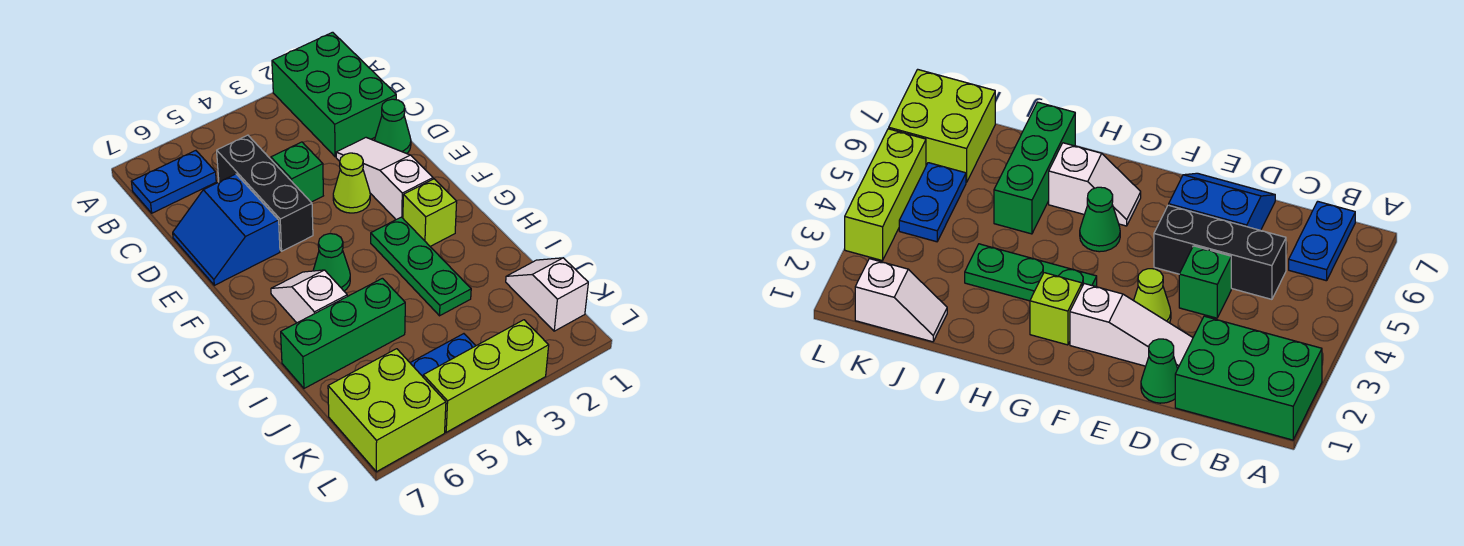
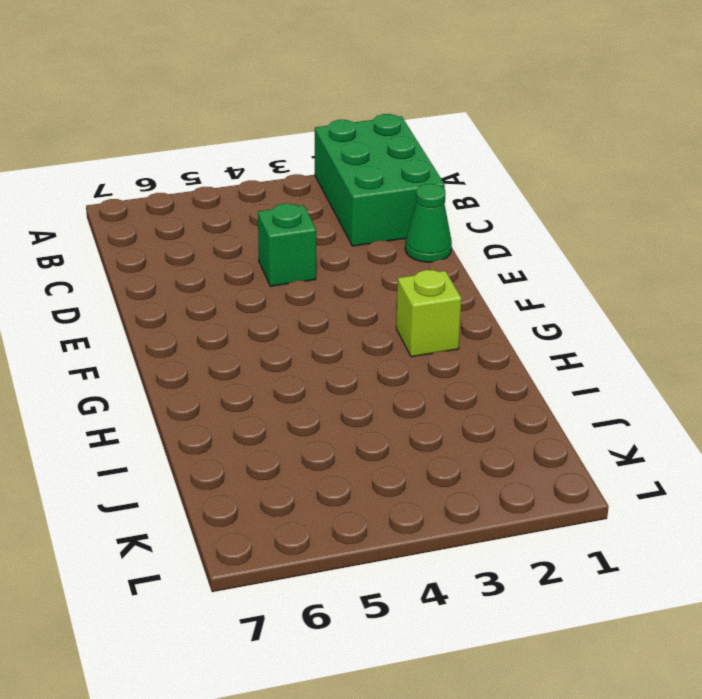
none -> blue 1x2 plate [131,151,216,213]
none -> black 1x3 brick [217,135,313,251]
none -> white 1x3 slope [336,138,433,220]

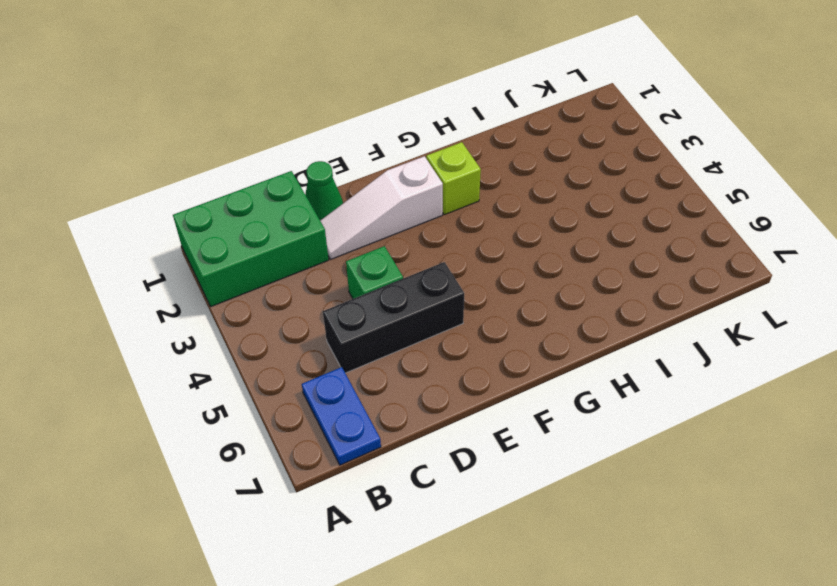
none -> blue 2x2 slope [173,174,280,285]
none -> lime 1x1 cone [333,153,370,213]
none -> green 1x3 plate [371,217,471,316]

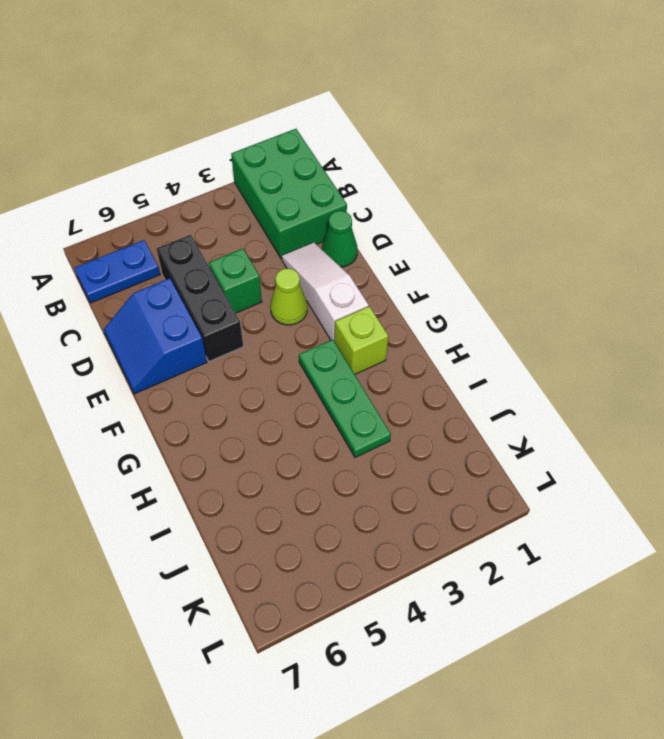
none -> green 1x1 cone [313,234,350,291]
none -> white 1x2 slope [271,270,347,323]
none -> green 1x3 brick [281,278,405,388]

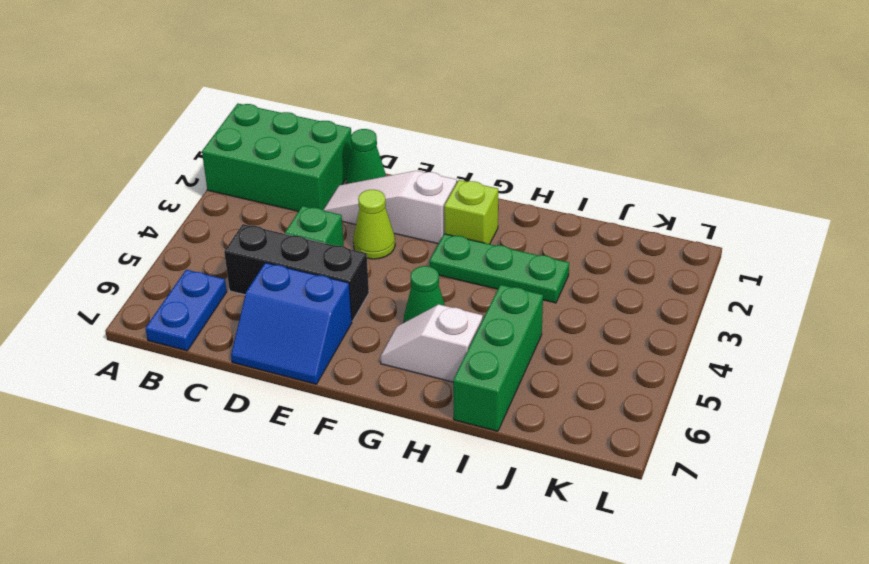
none -> white 1x2 slope [506,258,588,331]
none -> blue 1x2 plate [410,334,476,376]
none -> lime 2x2 brick [328,349,446,472]

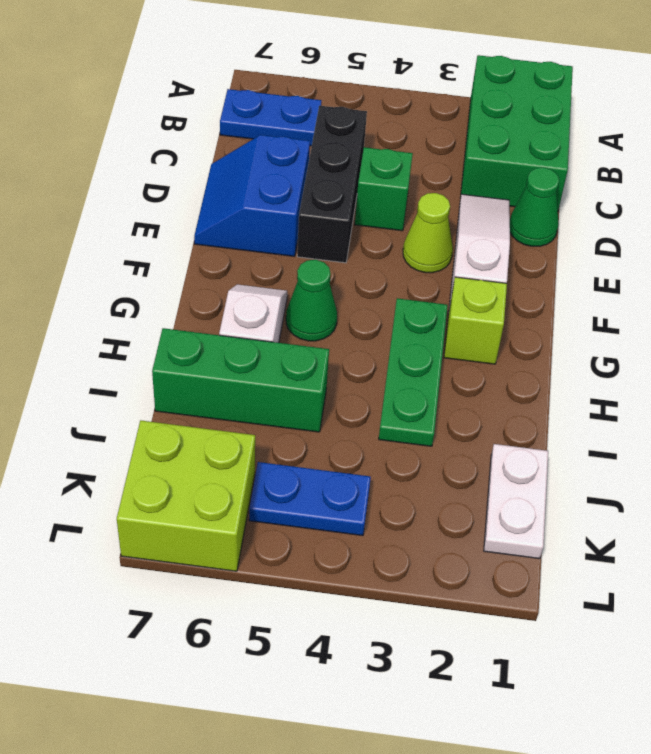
white 1x2 plate [484,444,548,559] -> white 1x2 slope [506,258,588,331]
none -> lime 1x3 brick [423,320,549,432]

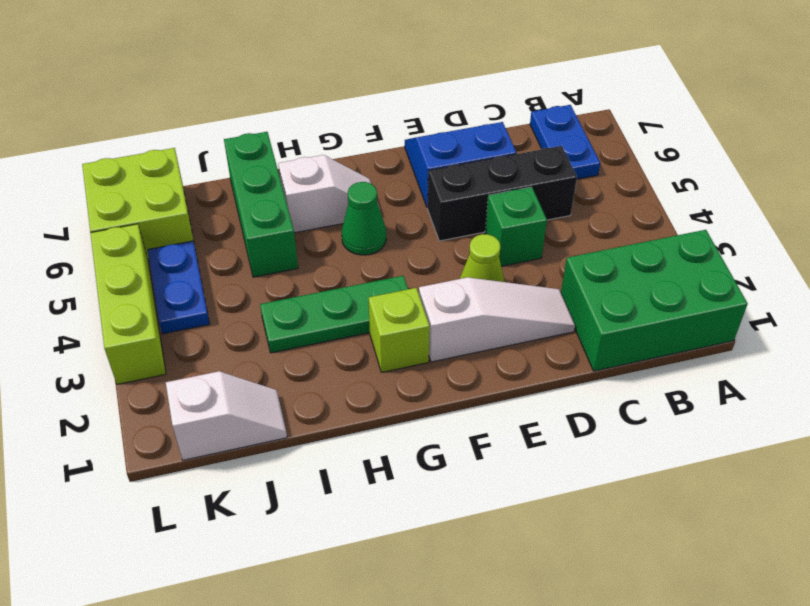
none -> green 1x1 cone [375,99,411,154]

